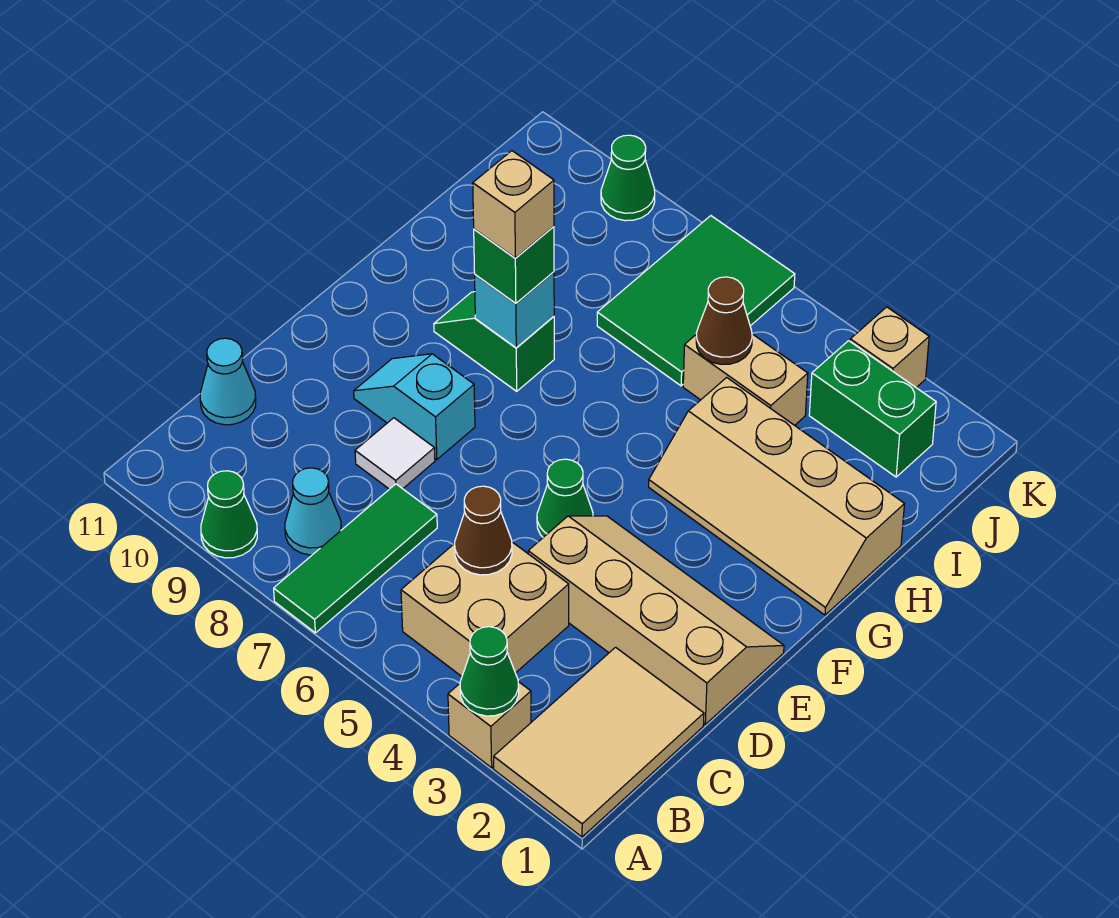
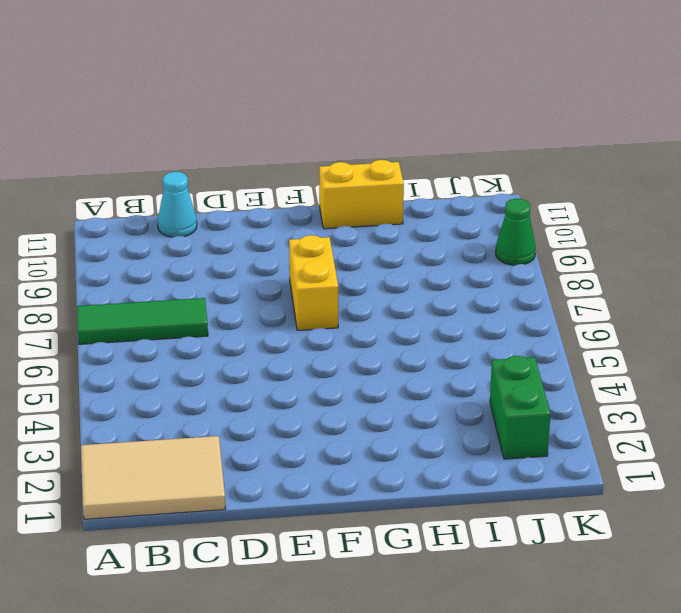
yellow 1x2 brick [289,235,338,330] -> none
yellow 1x2 brick [319,160,404,229] -> none
none -> tan 1x1 brick [448,682,531,768]
none -> green 1x1 cone [201,471,257,558]
none -> tan 2x2 brick [401,542,569,676]

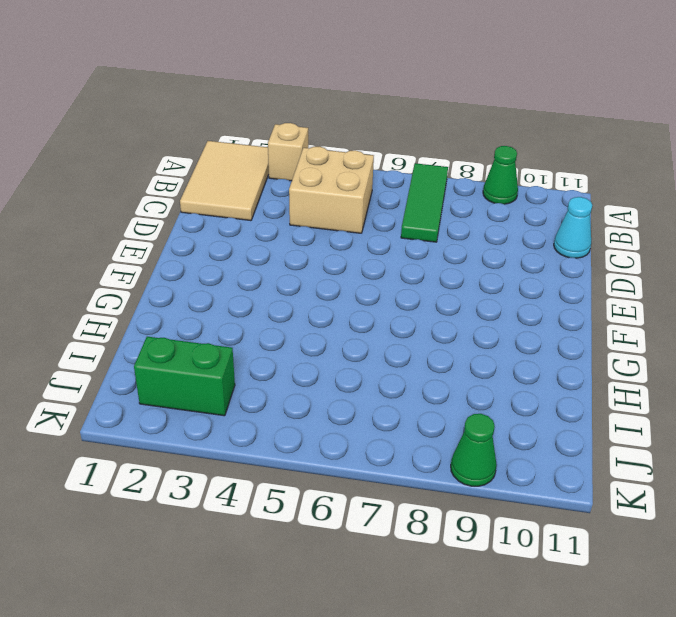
none -> cyan 1x1 cone [285,468,341,555]
none -> tan 2x4 slope [528,516,784,724]
none -> white 1x1 tile [355,418,435,489]

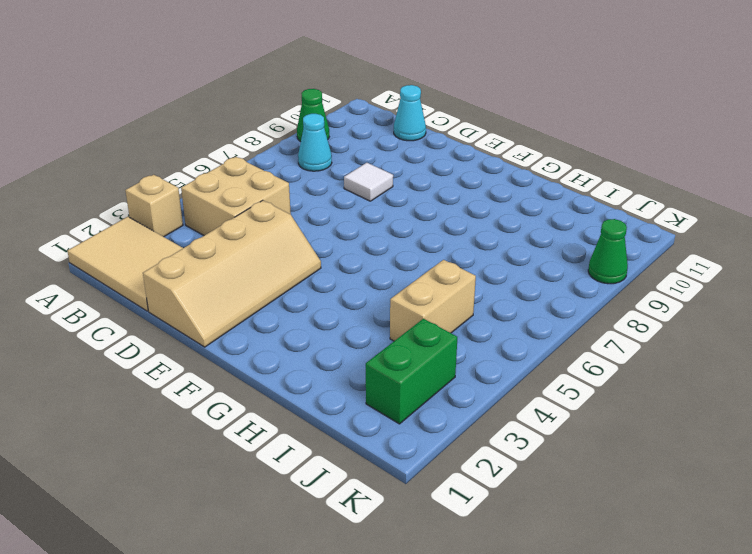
none -> green 1x3 tile [274,484,437,633]
none -> green 1x1 cone [537,459,593,537]
none -> cyan 1x2 slope [354,354,475,459]

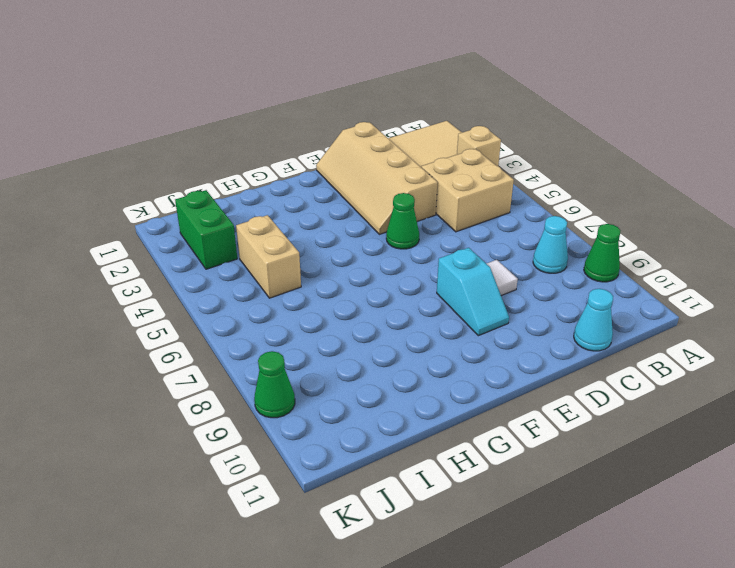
none -> green 1x3 tile [274,484,437,633]
none -> tan 2x4 slope [649,377,904,615]
none -> green 1x2 slope [434,292,554,391]

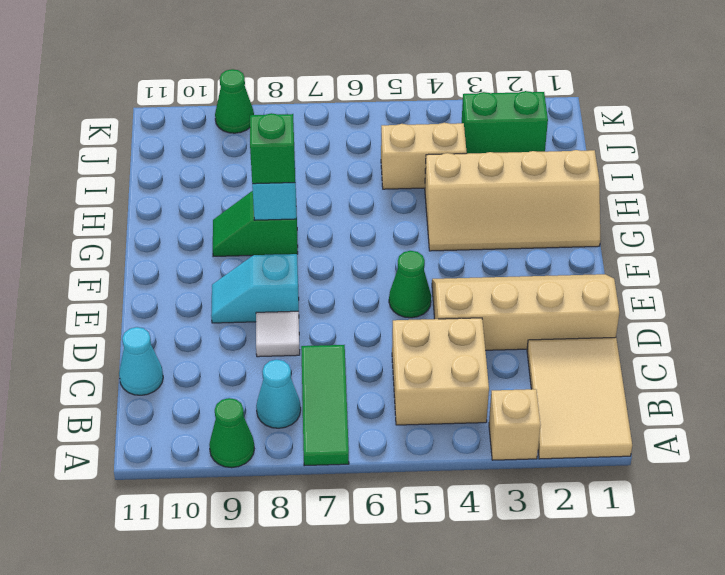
none -> green 2x3 tile [597,216,795,386]
none -> tan 1x1 brick [850,307,929,388]
none -> green 1x1 cone [460,627,519,716]

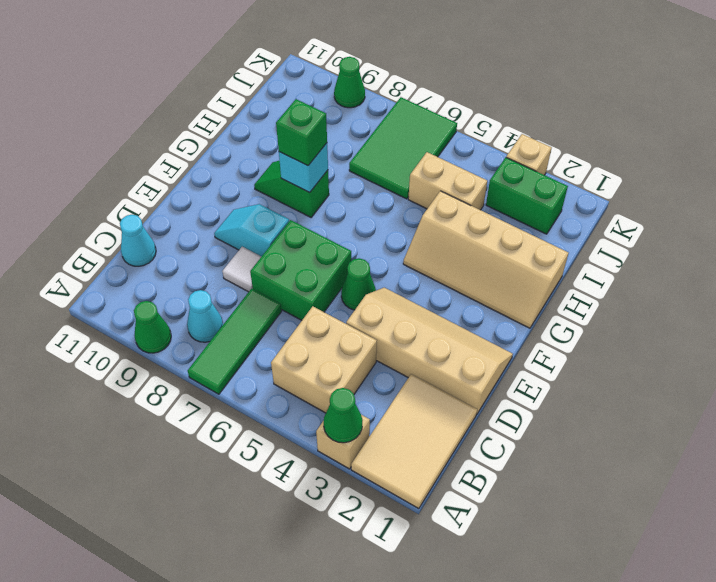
green 2x2 brick [250,220,351,320] -> none
none -> brown 1x1 cone [455,486,512,575]
none -> brown 1x1 cone [696,277,752,364]
none -> tan 1x1 brick [473,151,554,258]

